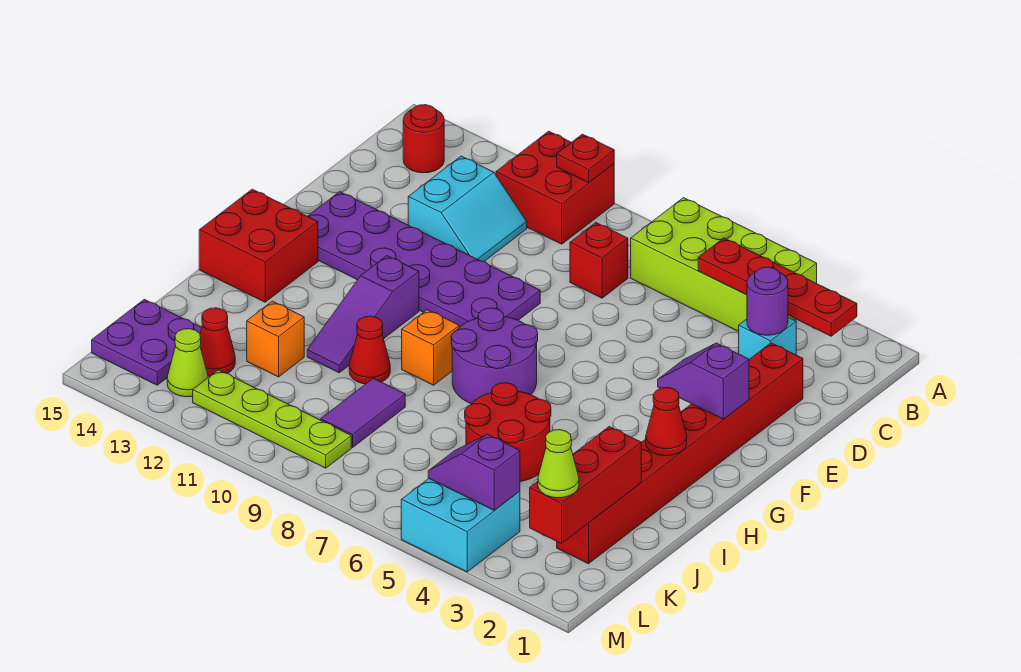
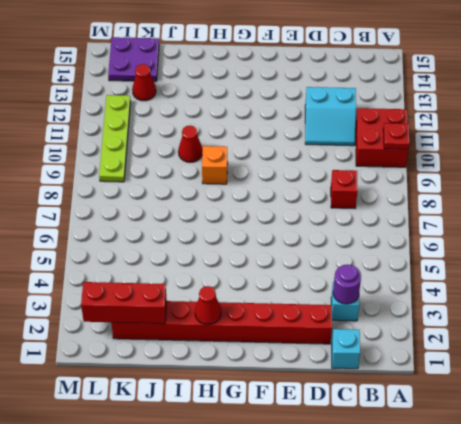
cyan 1x1 brick [332,329,360,369] -> none
none -> lime 2x4 brick [631,198,817,331]
none -> red 1x1 round brick [403,105,444,173]
none -> purple 2x6 plate [308,192,540,327]

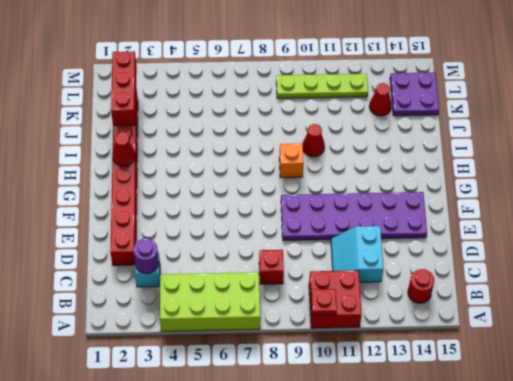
none -> purple 2x2 round brick [451,308,538,403]
none -> purple 1x3 slope [307,256,419,373]
none -> red 2x2 brick [199,189,318,302]

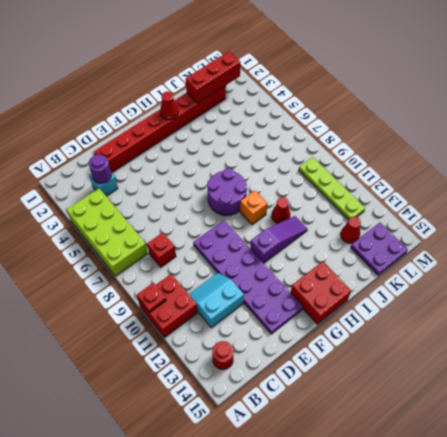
none -> red 2x2 round brick [465,383,551,482]
none -> purple 1x2 tile [321,378,405,447]
none -> orange 1x1 brick [247,301,304,377]

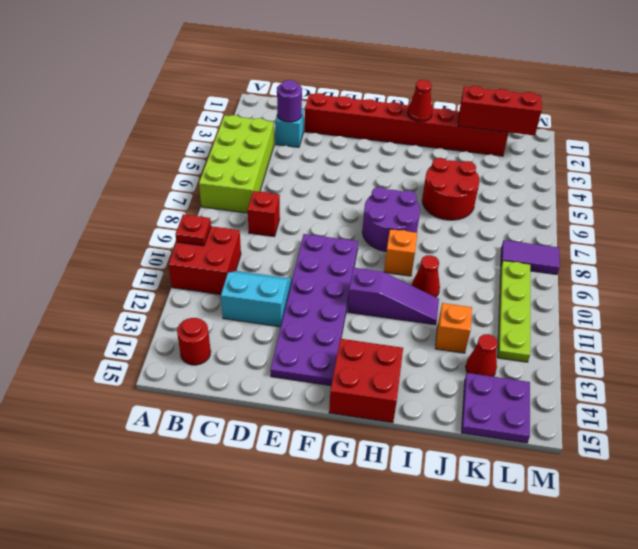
purple 1x2 tile [501,240,560,274] -> purple 1x2 tile moved to [321,378,405,447]
none -> cyan 2x2 brick [401,478,520,572]
none -> lime 1x1 cone [167,329,208,397]
none -> red 1x4 plate [698,238,857,336]

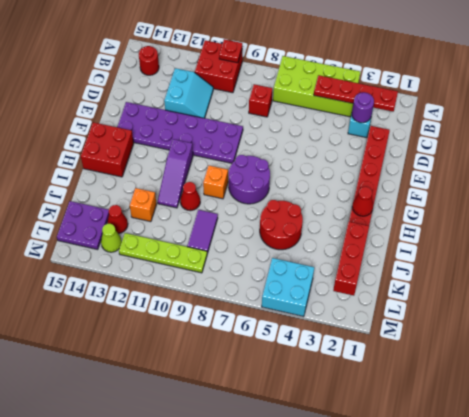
none -> purple 1x2 slope [658,343,749,419]
none -> purple 1x2 slope [428,434,520,510]
none -> lime 1x1 cone [538,430,579,498]

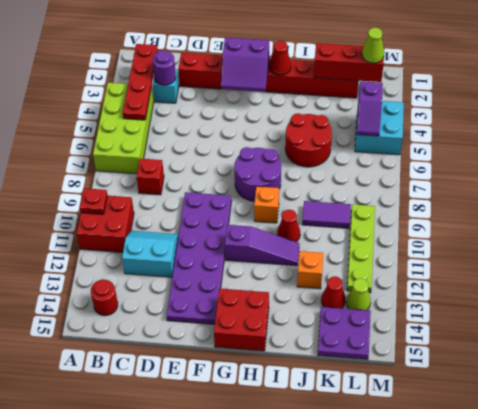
purple 2x2 slope [221,37,269,92] -> purple 1x2 slope [658,343,749,419]

